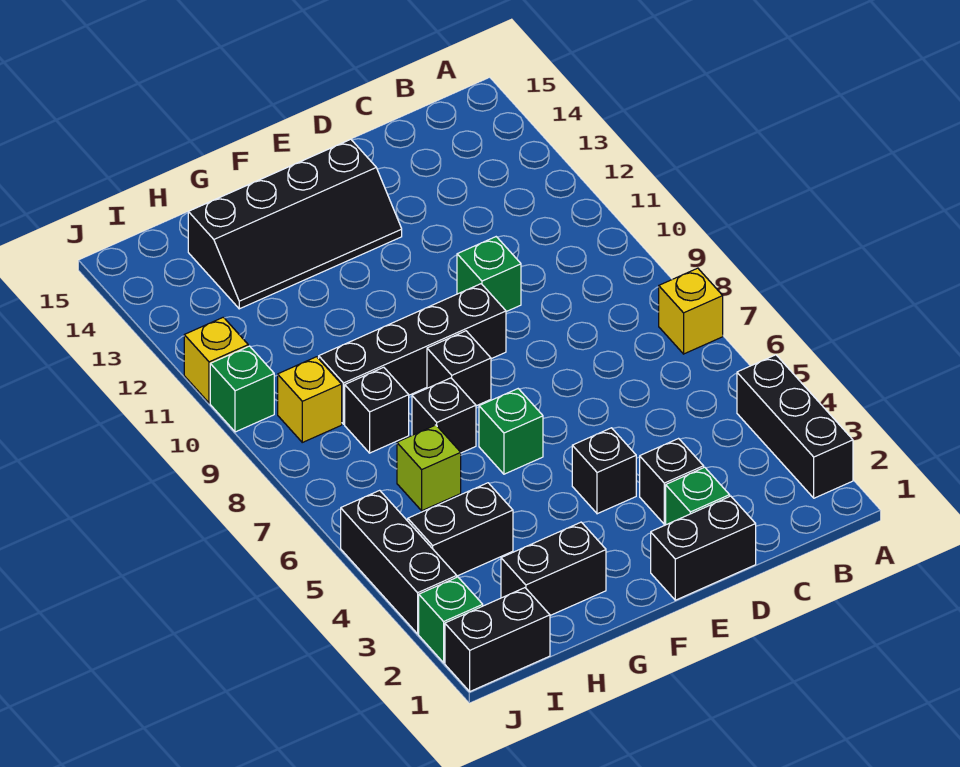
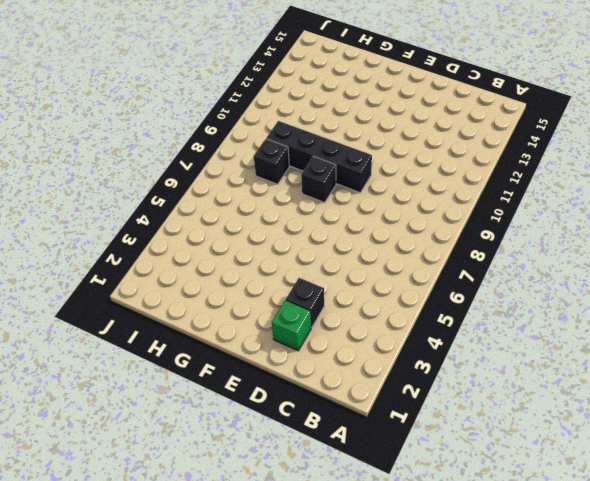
none -> black 1x3 brick [737,355,853,498]
none -> yellow 1x1 brick [659,268,723,354]
none -> black 1x2 brick [651,496,756,600]

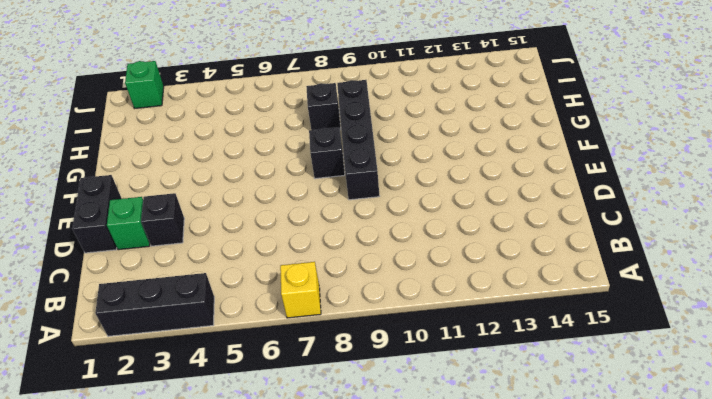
none -> green 1x1 brick [457,237,521,312]
none -> black 1x1 brick [572,428,636,514]
none -> black 2x4 slope [188,139,402,309]

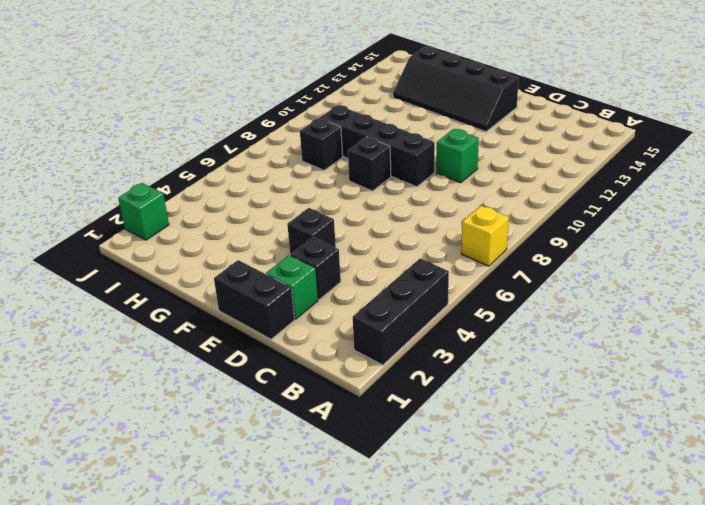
none -> green 1x1 brick [479,389,543,474]
none -> black 1x2 brick [501,522,606,615]
none -> black 1x1 brick [412,378,476,453]

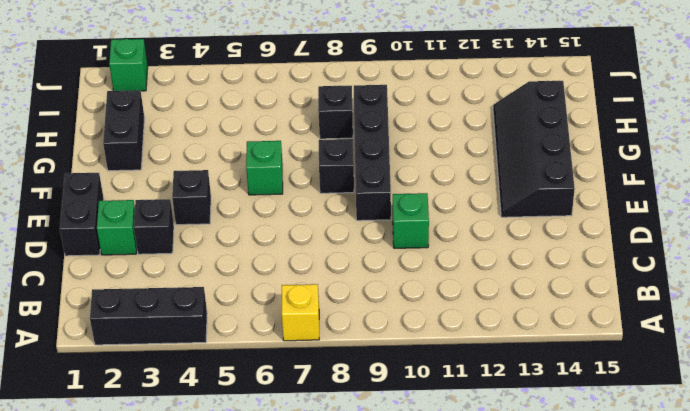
none -> black 1x1 brick [412,378,476,453]
none -> black 1x2 brick [408,483,513,576]
none -> lime 1x1 brick [397,425,461,511]

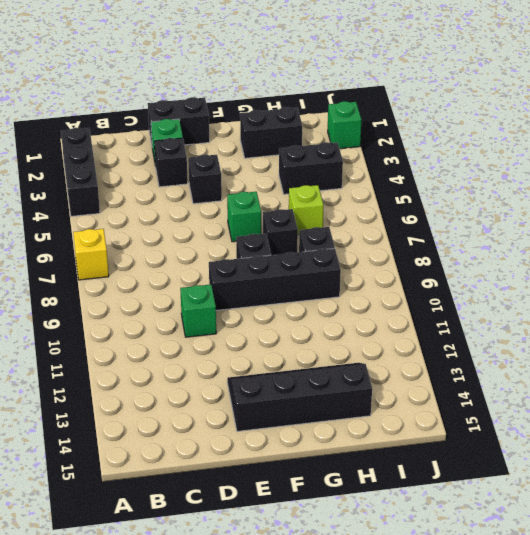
none -> black 1x2 brick [445,588,550,691]
none -> yellow 1x1 brick [278,357,342,442]
none -> black 1x3 brick [341,490,457,634]

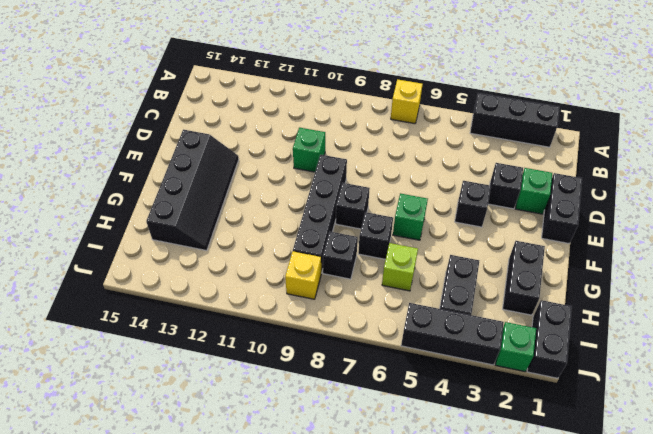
none -> green 1x1 brick [210,346,274,432]
none -> yellow 1x1 brick [184,317,248,403]

